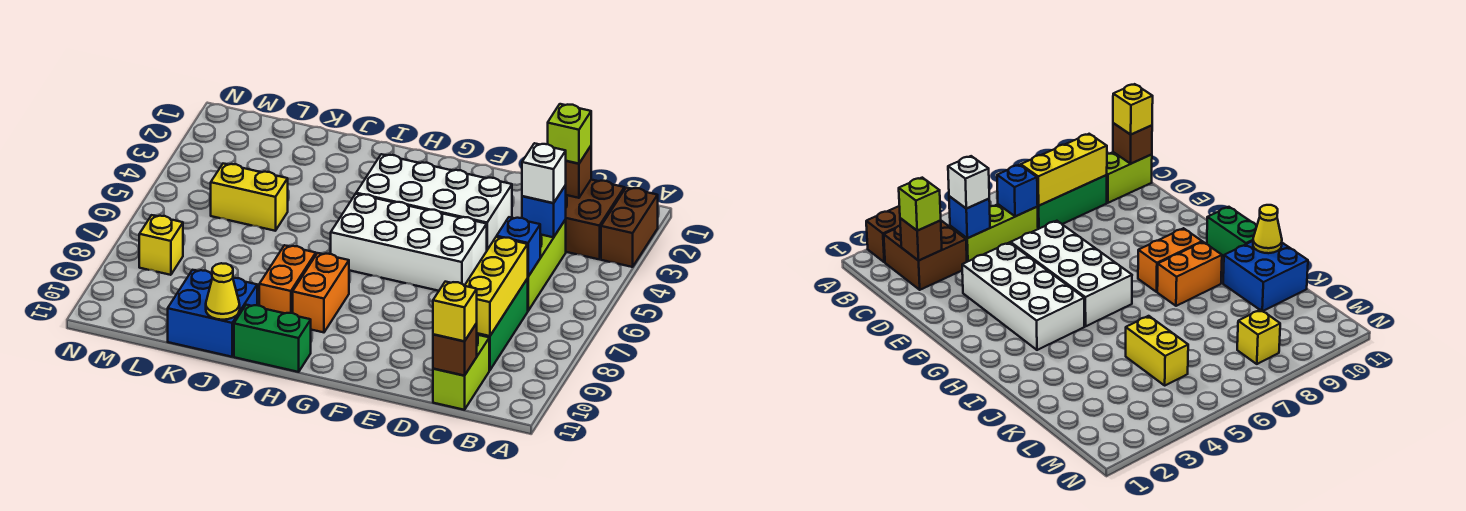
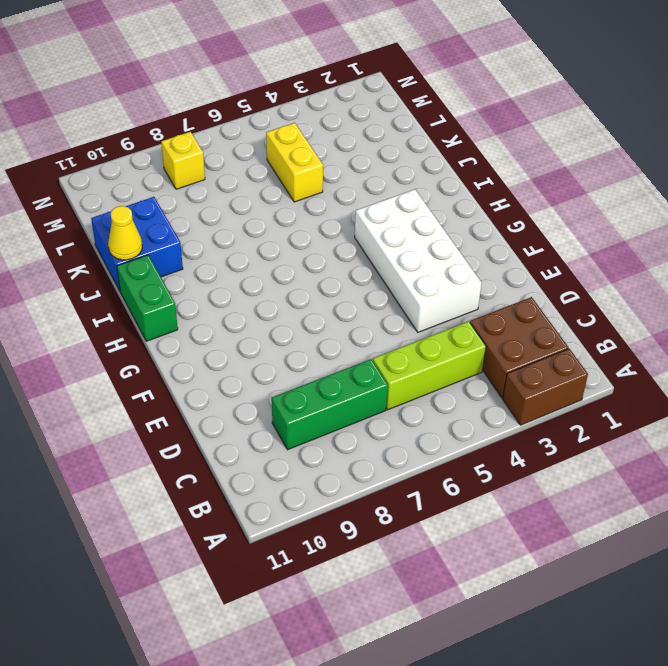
none -> lime 1x2 brick [433,335,489,410]
none -> white 2x4 brick [331,194,487,291]
none -> orange 1x2 brick [293,253,349,332]

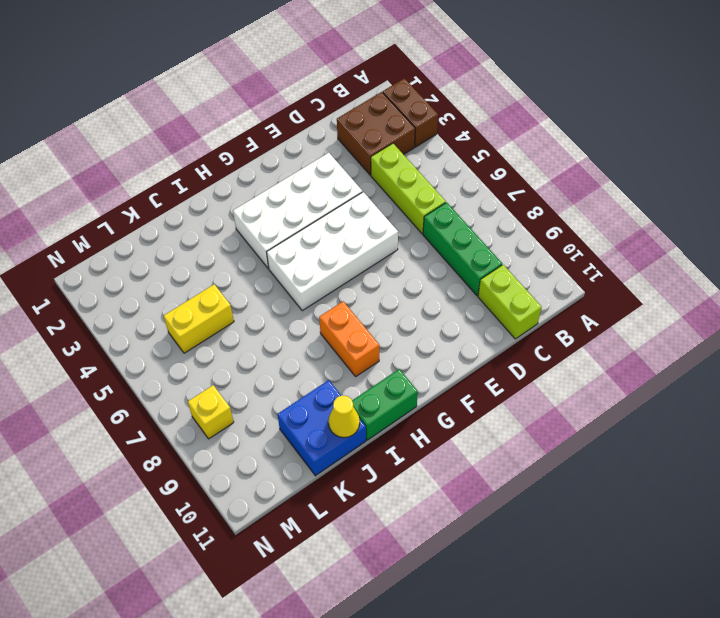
none -> orange 1x2 brick [259,245,316,313]
none -> brown 1x1 brick [566,146,591,198]
none -> blue 1x1 brick [522,185,566,237]

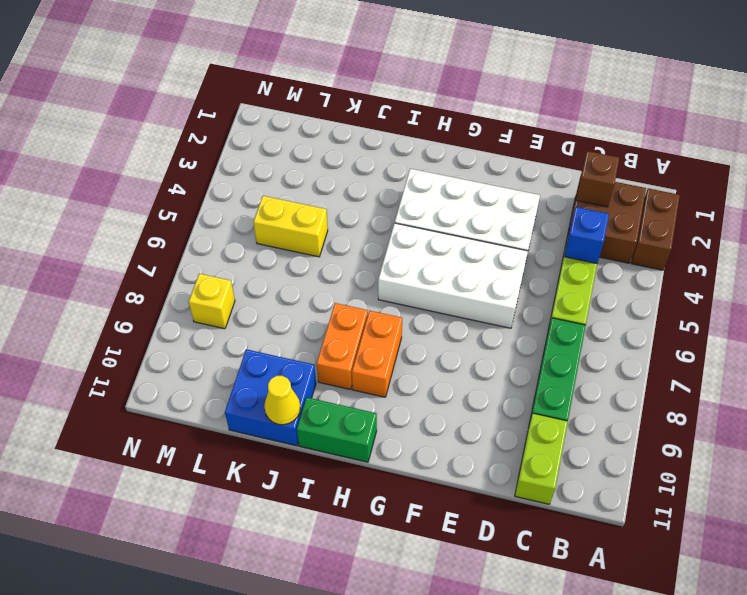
none -> blue 1x1 brick [497,217,540,276]
none -> yellow 1x3 brick [465,237,528,336]
none -> brown 1x1 brick [433,323,477,376]

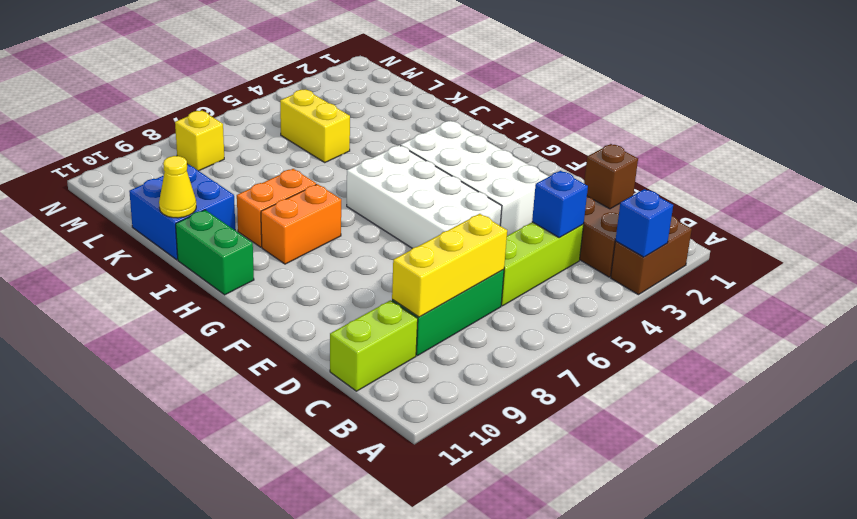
blue 1x1 brick [615,189,673,257] -> blue 1x1 brick moved to [497,217,540,276]
none -> brown 1x1 brick [433,323,477,376]
none -> lime 1x1 brick [548,104,591,164]
none -> white 1x1 brick [522,143,566,203]

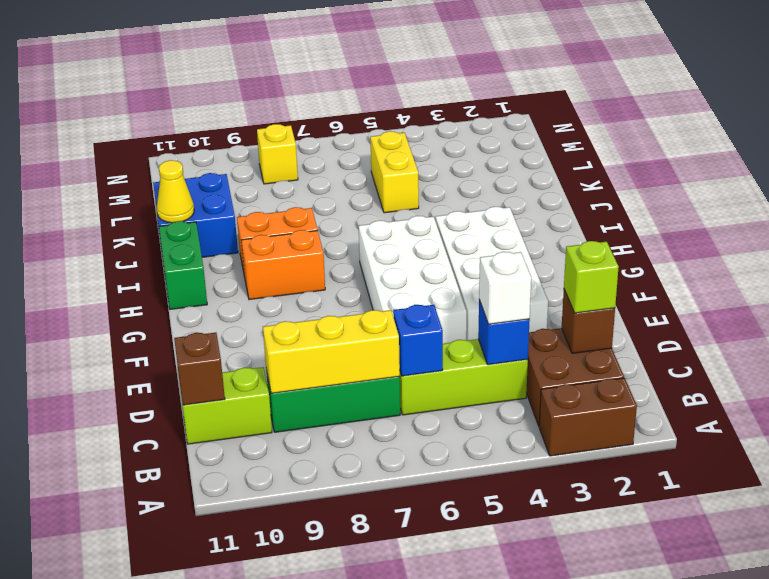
none -> yellow 1x1 brick [433,282,477,341]

